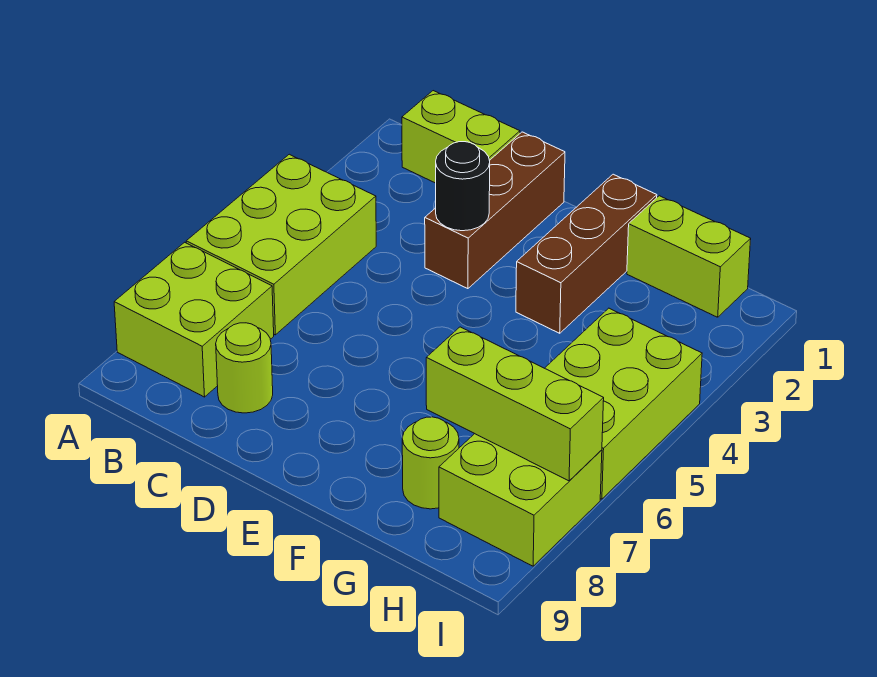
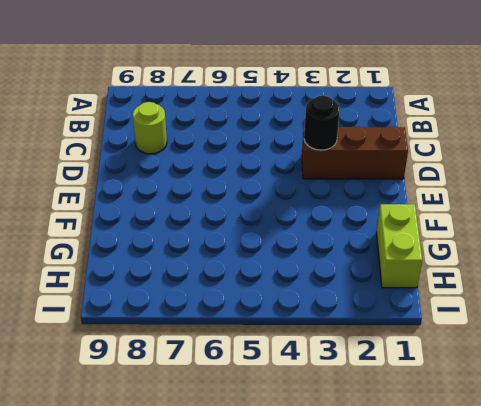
none -> lime 2x3 brick [186,154,376,335]
none -> lime 2x2 brick [114,242,274,397]
none -> lime 1x2 brick [402,91,520,183]

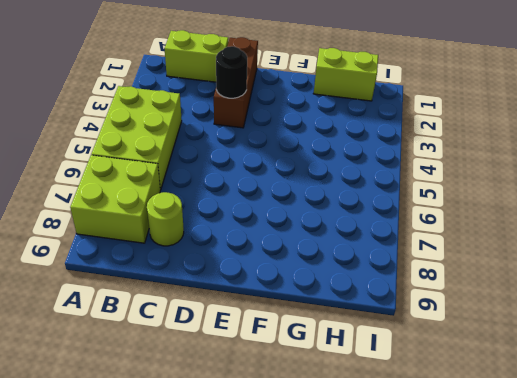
none -> brown 1x3 brick [516,174,657,333]
none -> lime 1x1 round brick [402,417,459,509]
none -> lime 2x3 brick [545,308,702,499]

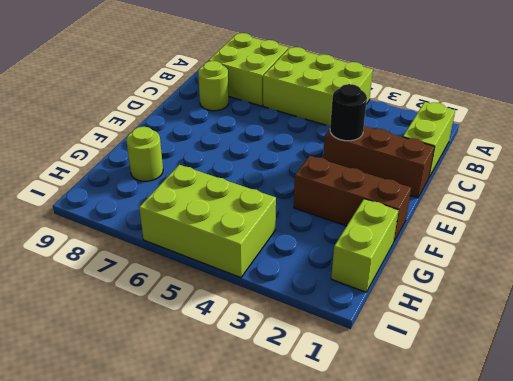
none -> lime 2x2 brick [439,434,602,566]
none -> lime 1x3 brick [426,327,604,481]

